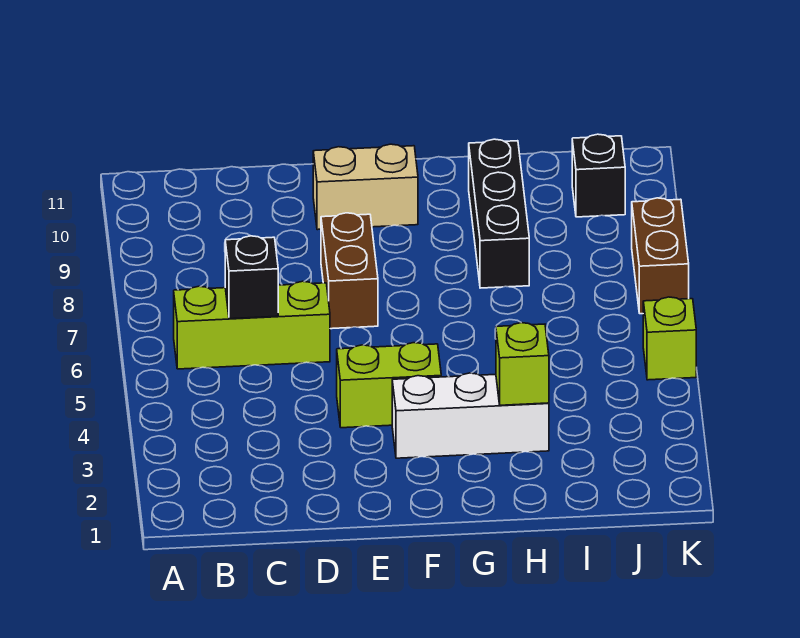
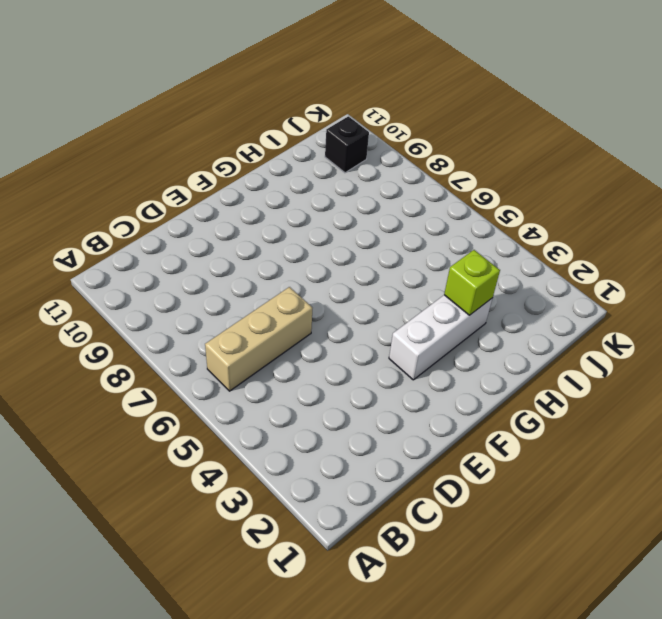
tan 1x3 brick [205,287,312,391] -> lime 1x3 brick [174,281,330,369]
none -> lime 1x2 brick [337,343,441,428]
none -> brown 1x2 brick [321,213,378,329]

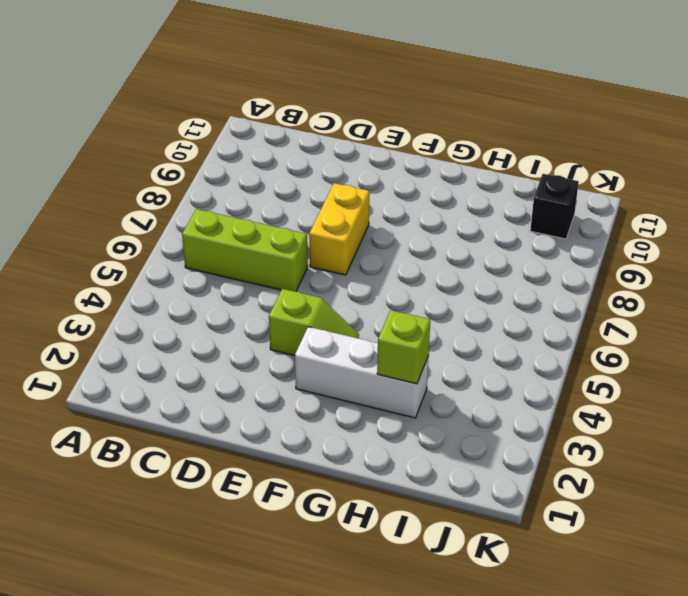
lime 1x2 slope [269,289,359,356] -> lime 1x2 brick [337,343,441,428]
yellow 1x2 brick [309,183,369,275] -> brown 1x2 brick [321,213,378,329]
none -> tan 1x2 brick [313,144,418,230]
none -> black 1x3 brick [469,139,529,288]

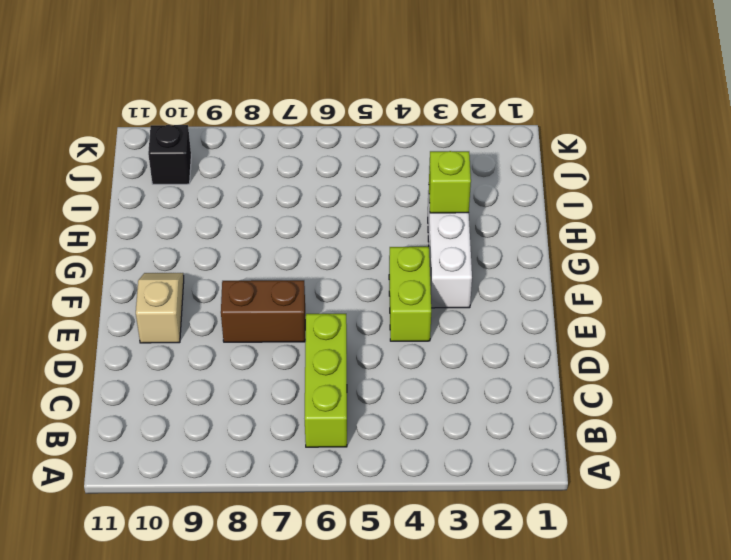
tan 1x2 slope [136,273,184,343] -> tan 1x2 brick [313,144,418,230]
none -> black 1x3 brick [469,139,529,288]
none -> lime 1x1 brick [643,297,696,380]

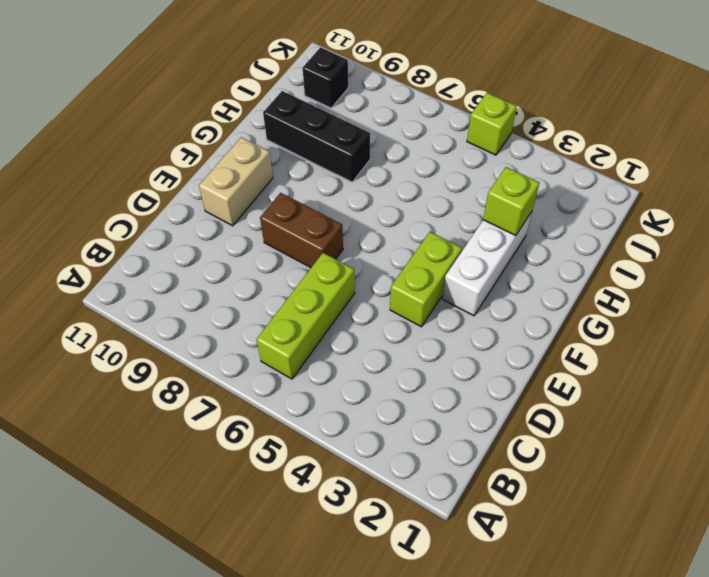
none -> brown 1x2 brick [632,198,689,314]
none -> black 1x1 brick [225,236,278,319]

